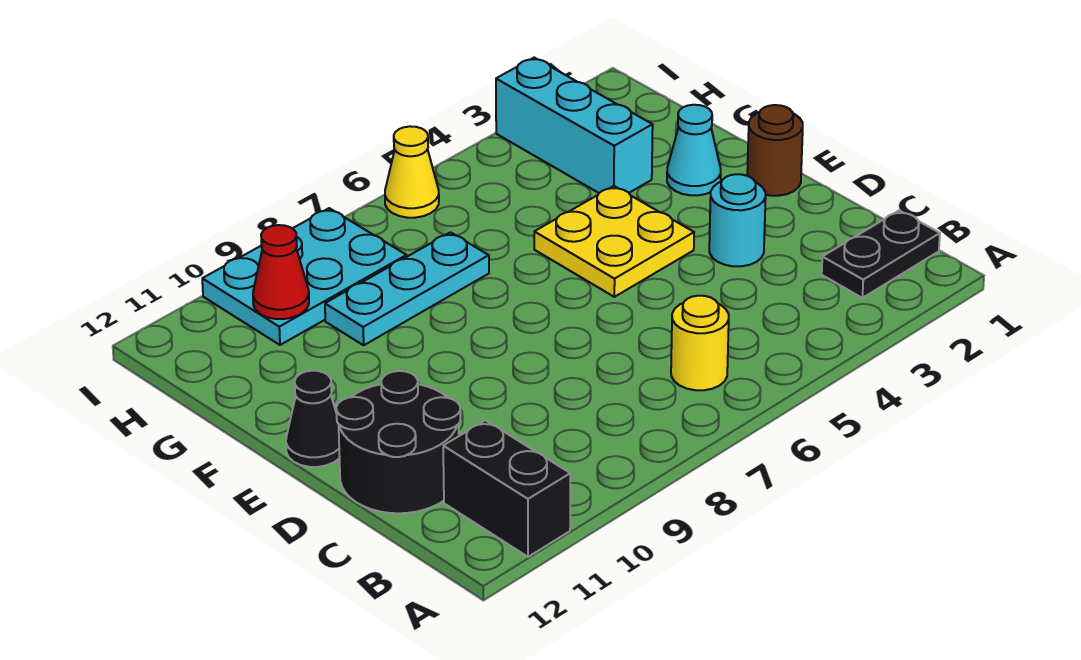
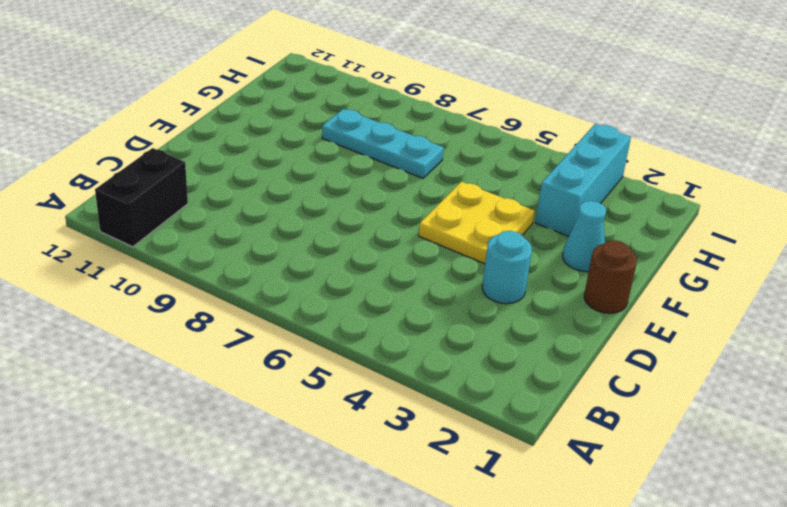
none -> black 1x2 plate [822,211,940,298]
none -> yellow 1x1 round brick [671,296,729,390]
none -> black 2x2 round brick [336,371,460,513]

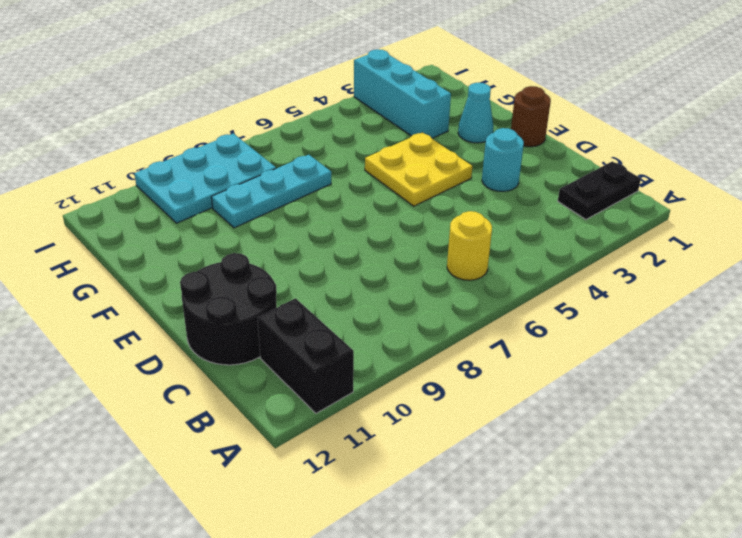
none -> black 1x1 cone [286,371,340,467]
none -> yellow 1x1 cone [385,126,439,218]
none -> red 1x1 cone [253,225,309,319]

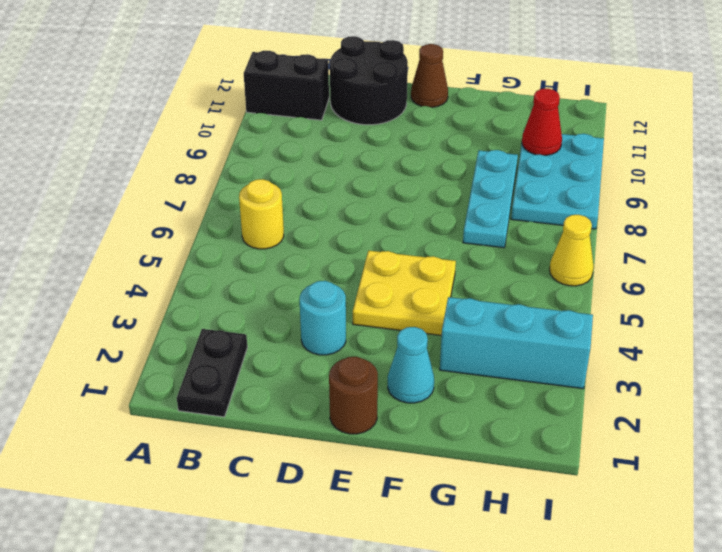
brown 1x1 cone [411,44,448,107] -> black 1x1 cone [286,371,340,467]

